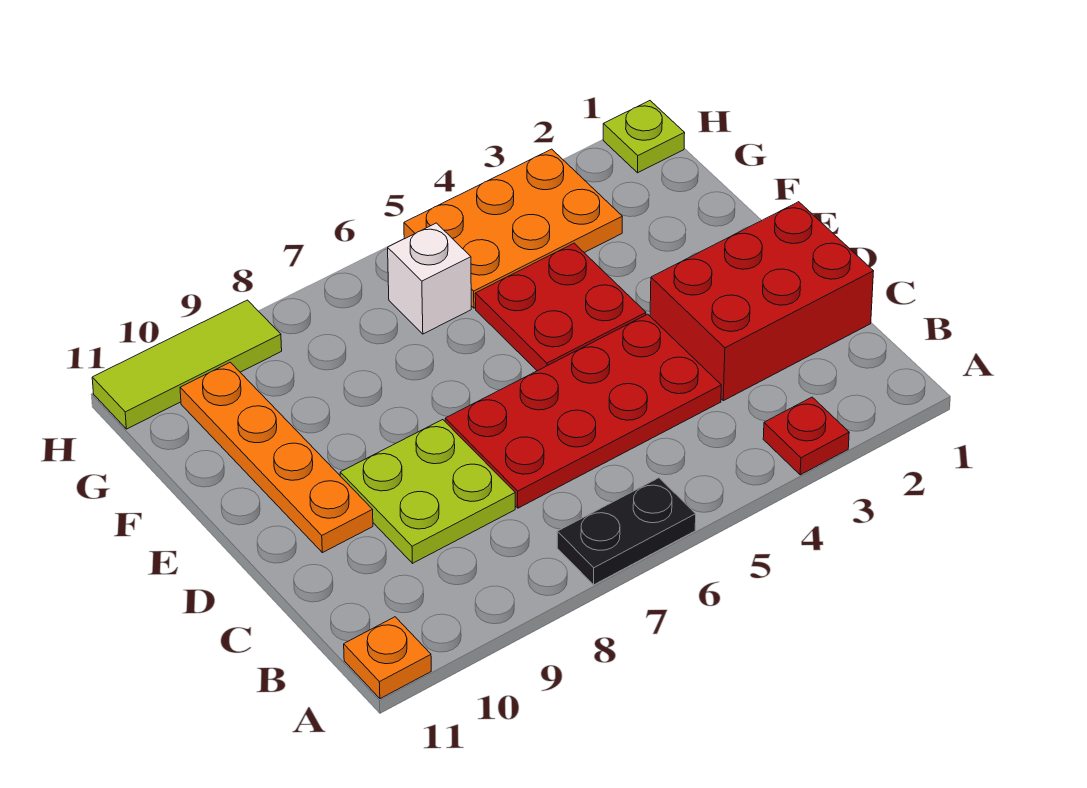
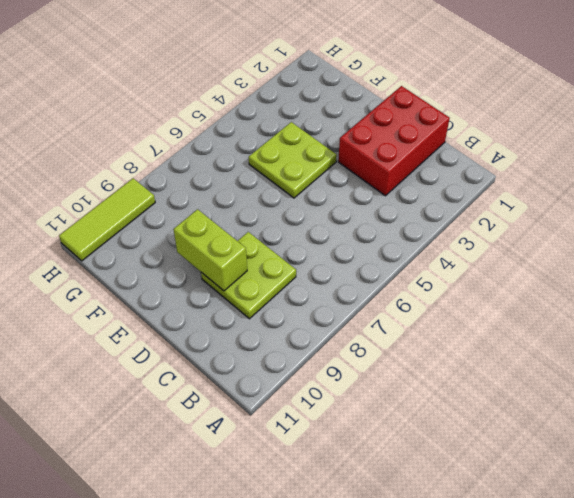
lime 1x2 brick [173,209,247,291] -> none
lime 2x2 plate [249,122,337,198] -> red 2x2 plate [475,243,646,371]
none -> red 1x1 plate [763,397,849,475]
none -> black 1x2 plate [557,478,696,585]
none -> orange 1x1 plate [344,617,431,699]

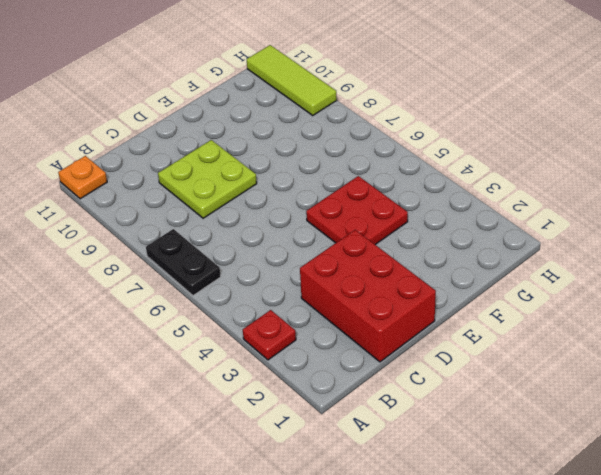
none -> red 2x4 plate [445,314,721,508]
none -> orange 1x4 plate [180,362,373,553]
none -> orange 2x3 plate [404,149,622,308]

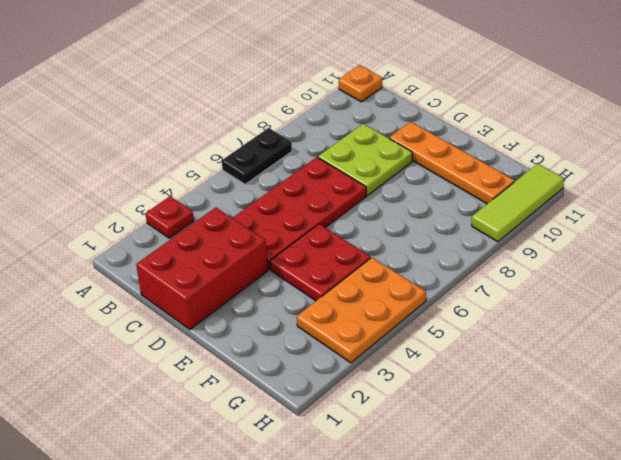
none -> white 1x1 brick [388,223,471,334]
none -> lime 1x1 plate [603,101,685,173]

